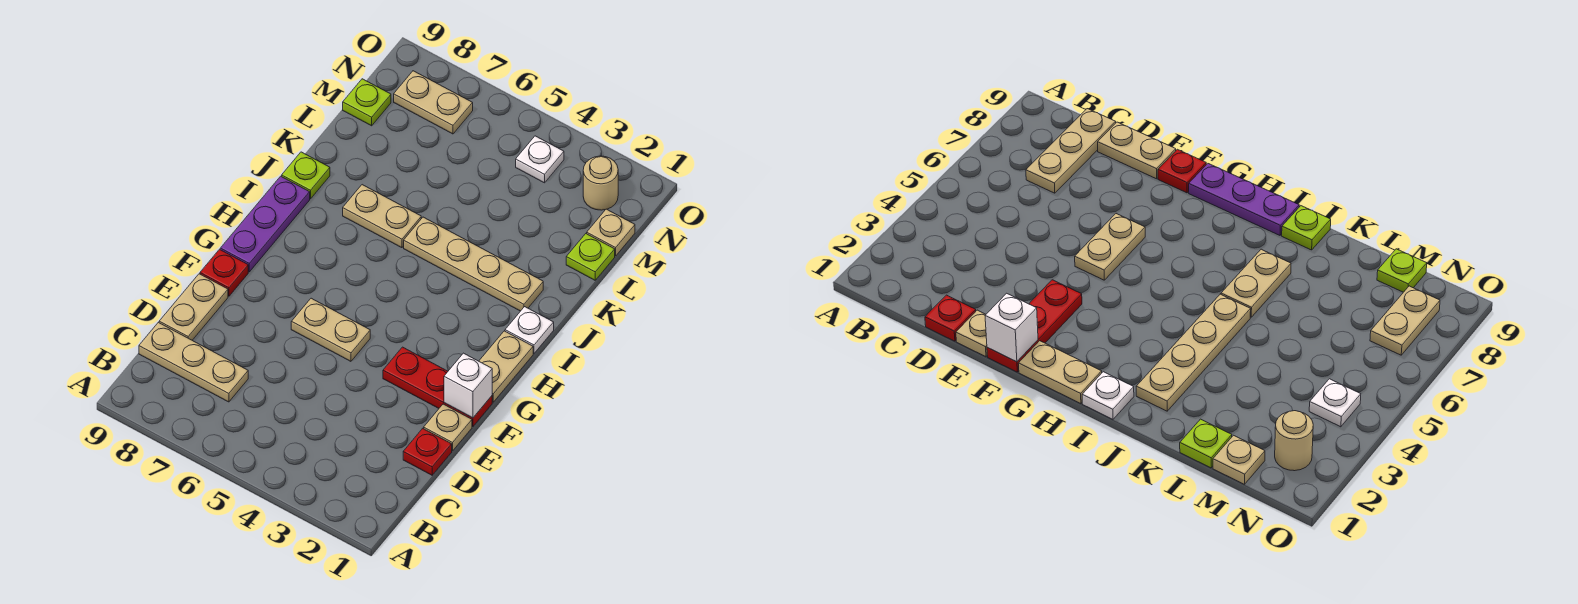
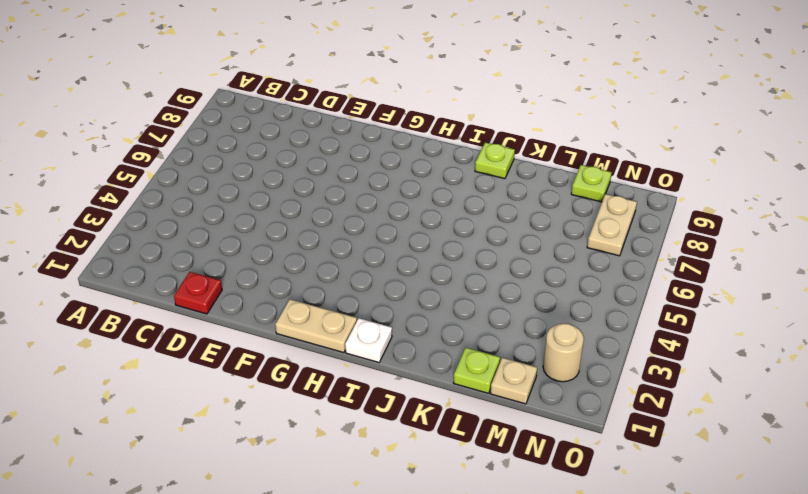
none -> tan 1x3 plate [139,322,248,402]
none -> tan 1x2 plate [159,274,228,340]
none -> tan 1x1 plate [424,404,472,451]

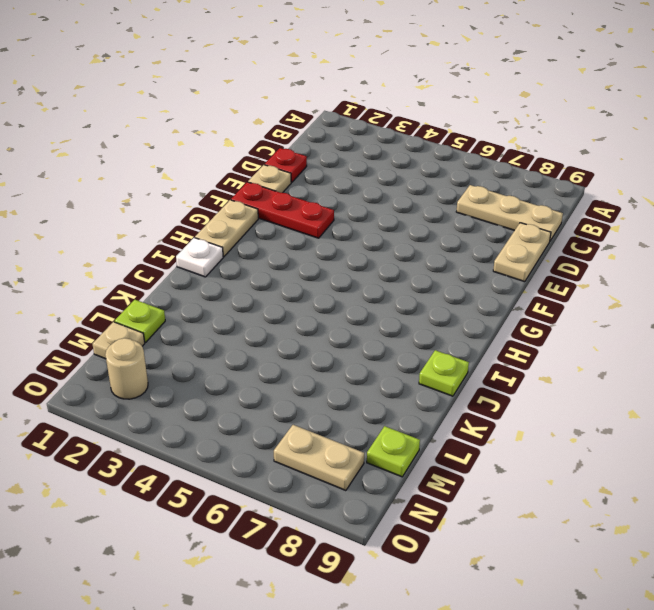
none -> tan 1x2 plate [291,298,370,361]
none -> red 1x1 plate [200,249,248,296]
none -> purple 1x3 plate [220,176,310,272]

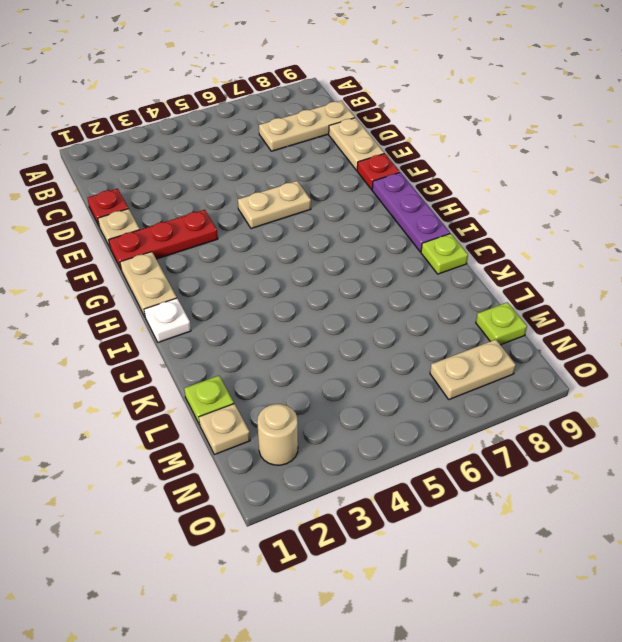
none -> tan 1x4 plate [404,217,543,311]
none -> tan 1x2 plate [343,185,421,248]
none -> white 1x1 plate [516,136,564,183]

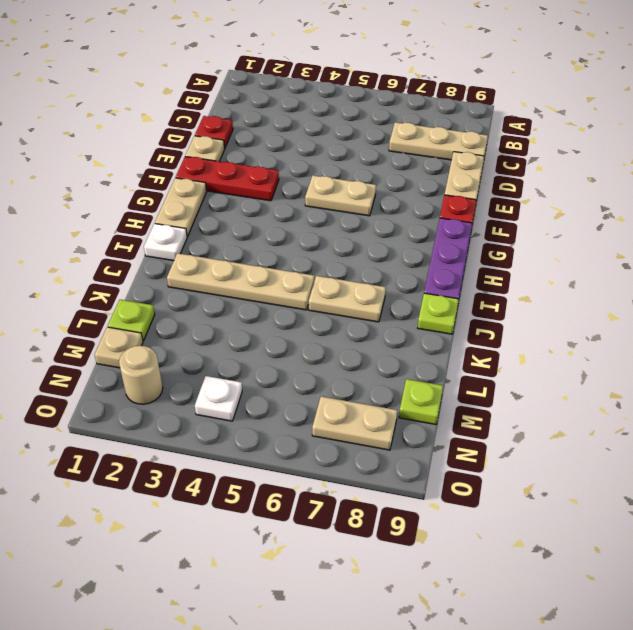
none -> white 1x1 brick [444,353,492,418]

